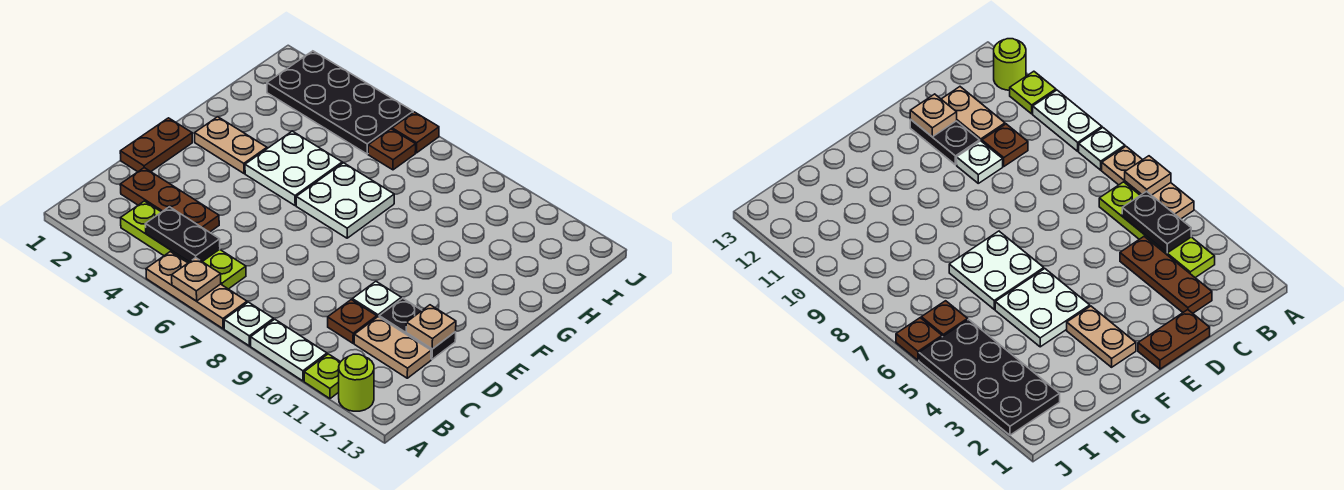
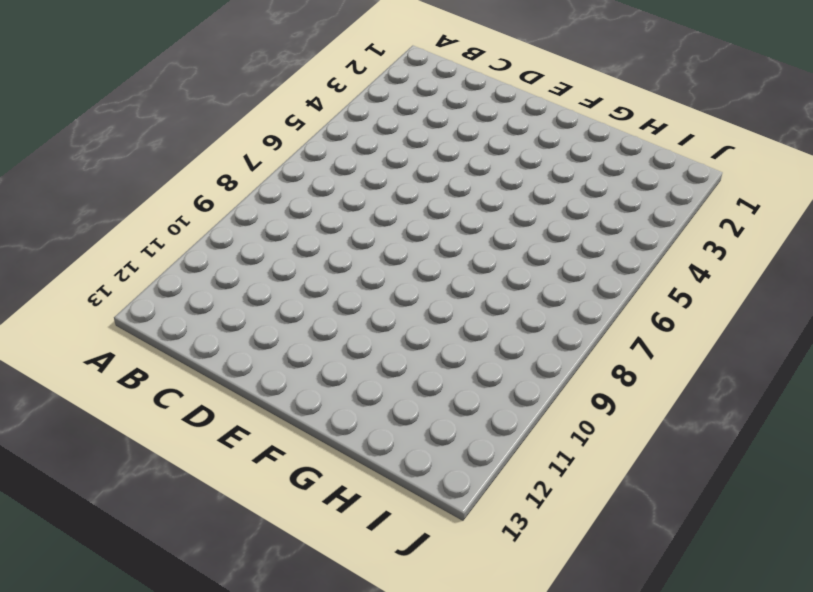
none -> tan 1x3 plate [146,252,247,329]
none -> white 1x1 plate [224,302,273,346]
none -> white 1x2 plate [251,319,327,381]

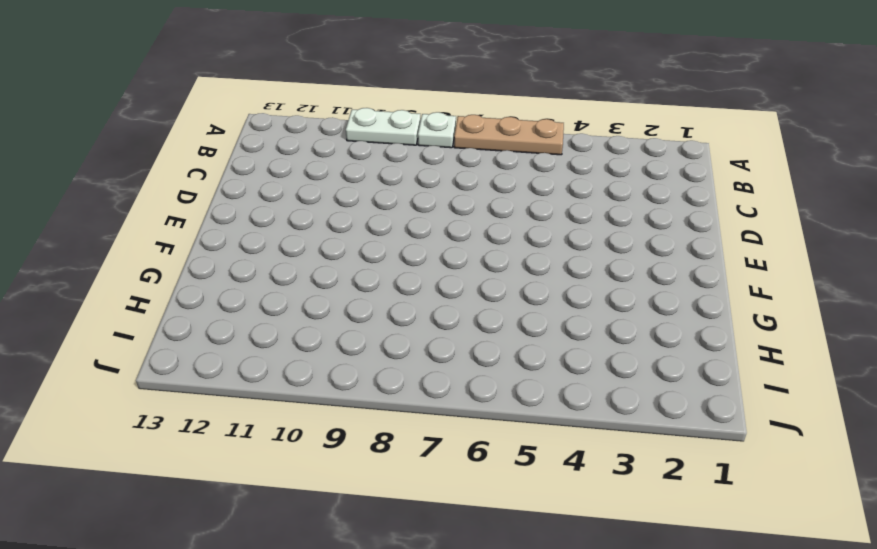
none -> lime 1x1 plate [304,354,340,399]
none -> lime 1x1 round brick [339,354,374,411]
none -> lime 1x4 plate [121,201,246,289]

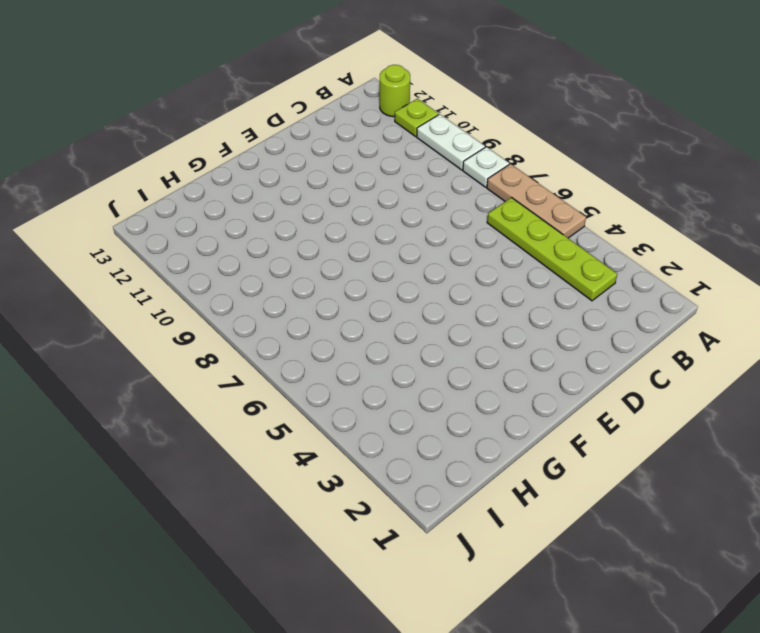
none -> brown 1x3 plate [120,168,219,232]
none -> brown 1x1 plate [328,300,377,343]
none -> tan 1x2 plate [354,317,431,378]

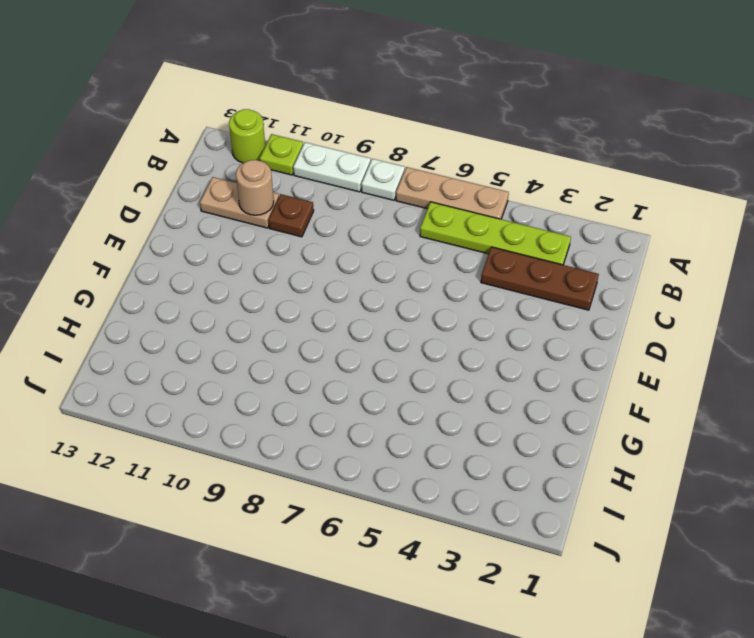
tan 1x1 round brick [236,160,274,215] -> none
none -> brown 1x2 plate [120,118,192,172]
none -> white 1x1 plate [352,281,401,317]
none -> black 1x2 plate [379,298,456,359]

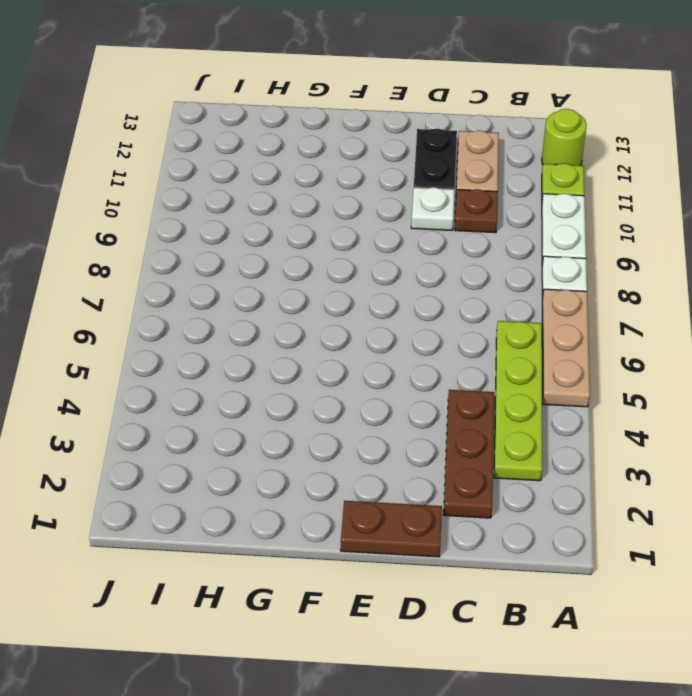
none -> tan 1x2 plate [195,117,267,173]
none -> white 2x2 plate [245,131,342,205]
none -> white 2x2 plate [296,163,394,238]

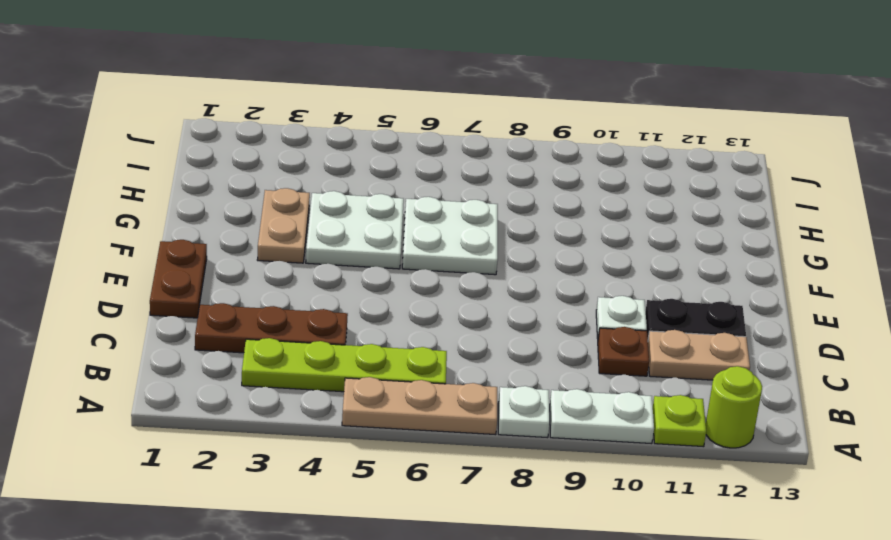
tan 1x2 plate [257,188,310,263] -> tan 1x2 plate turned to [195,117,267,173]
none -> black 2x4 plate [267,51,413,154]
none -> brown 1x1 plate [368,129,416,170]
none -> brown 1x1 plate [392,112,439,153]

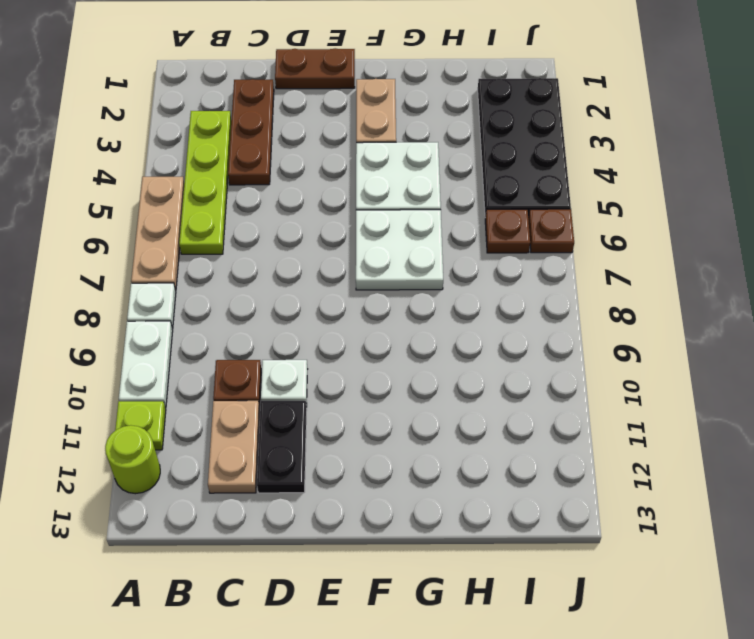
none -> tan 1x1 plate [172,258,221,301]
none -> black 1x2 plate [145,207,220,262]
none -> tan 1x1 plate [406,305,456,349]

